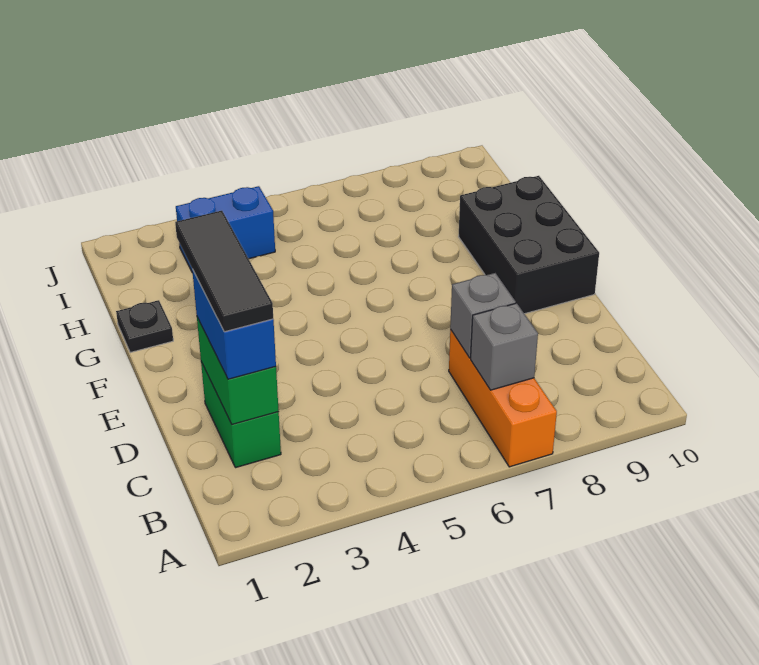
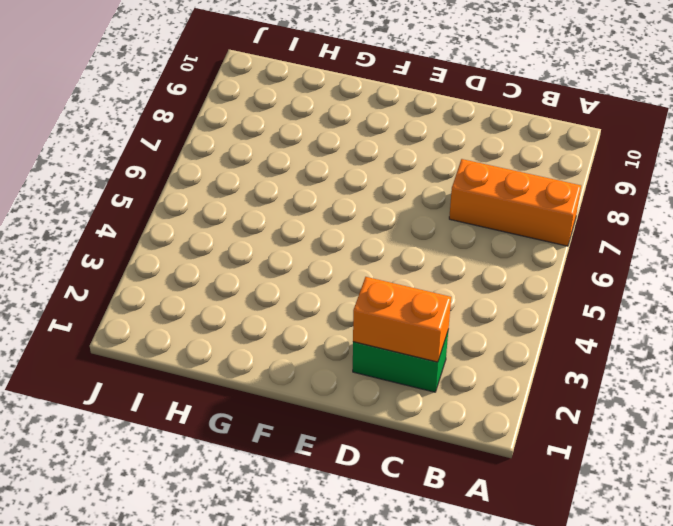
orange 1x2 brick [353,277,451,362] -> green 1x2 brick [197,317,279,424]
none -> black 2x3 brick [459,176,599,314]
none -> black 1x1 plate [116,300,173,353]

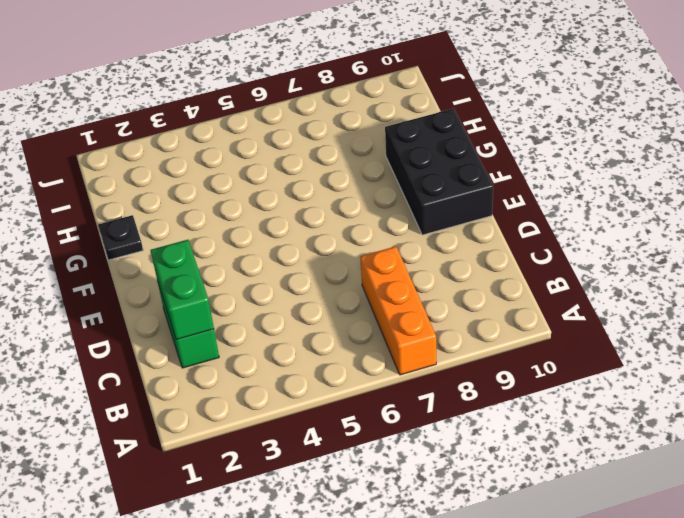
none -> blue 1x2 brick [176,186,275,273]
none -> grey 1x1 brick [471,303,538,390]

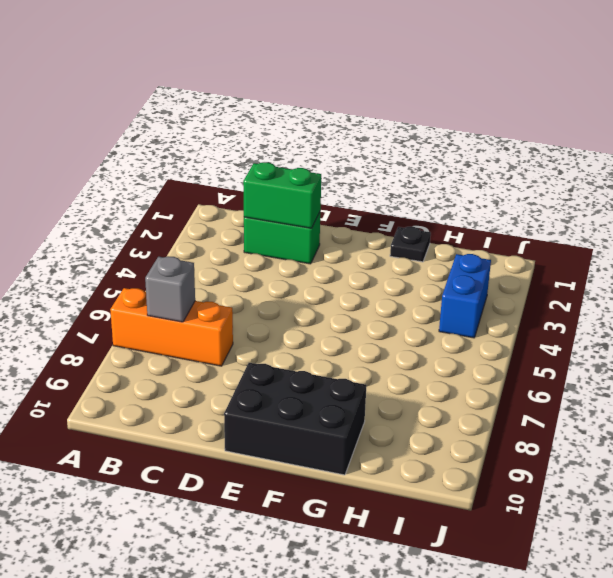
none -> grey 1x1 brick [450,273,516,358]
none -> blue 1x2 brick [192,269,276,379]

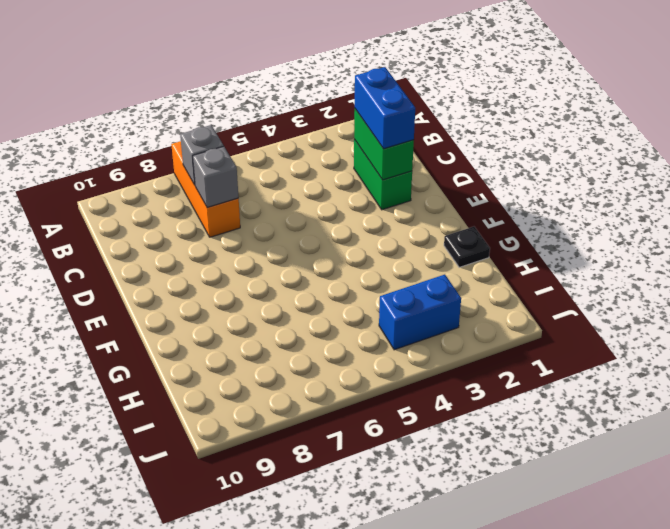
none -> black 2x3 brick [459,176,599,314]
none -> black 1x3 tile [175,211,273,332]

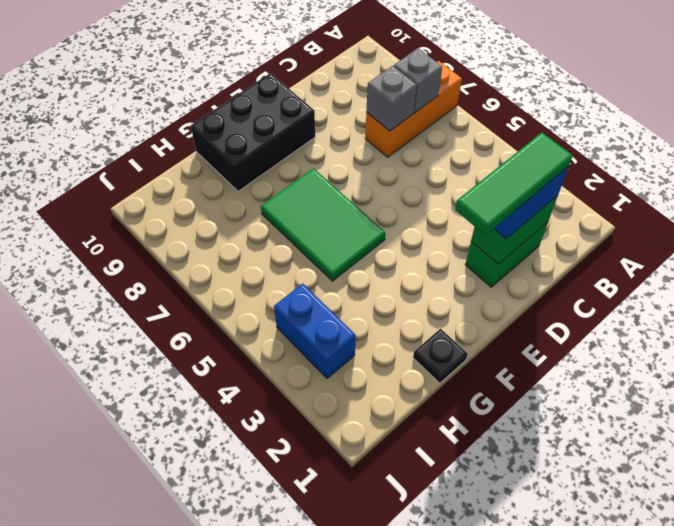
green 1x3 tile [455,133,573,235] -> black 1x3 tile [175,211,273,332]
green 2x3 tile [261,168,385,281] -> none

